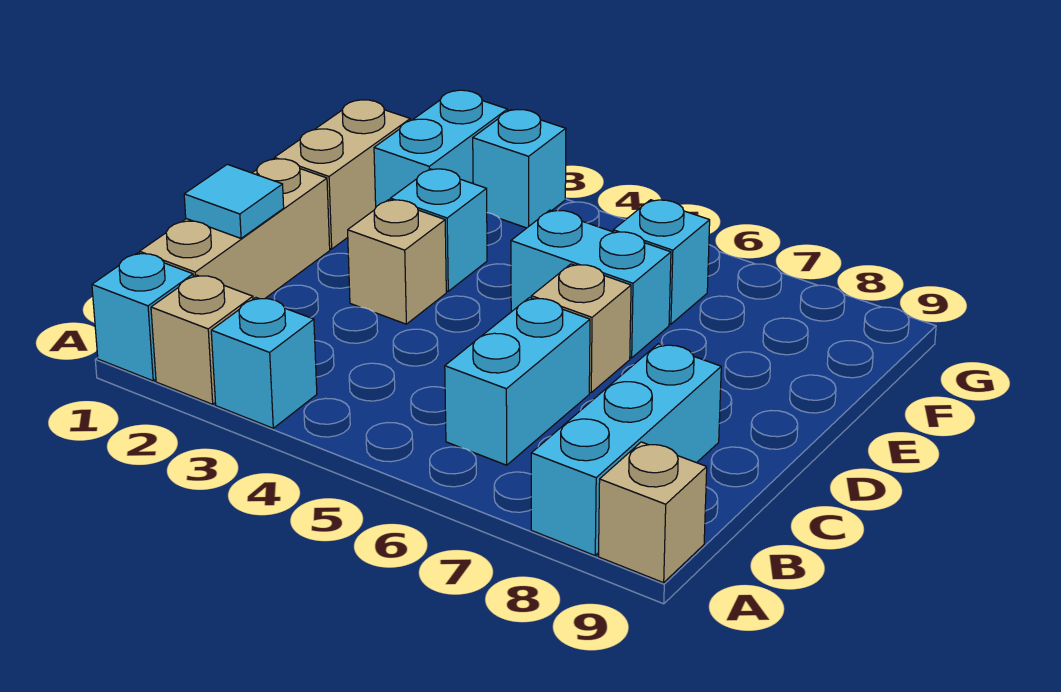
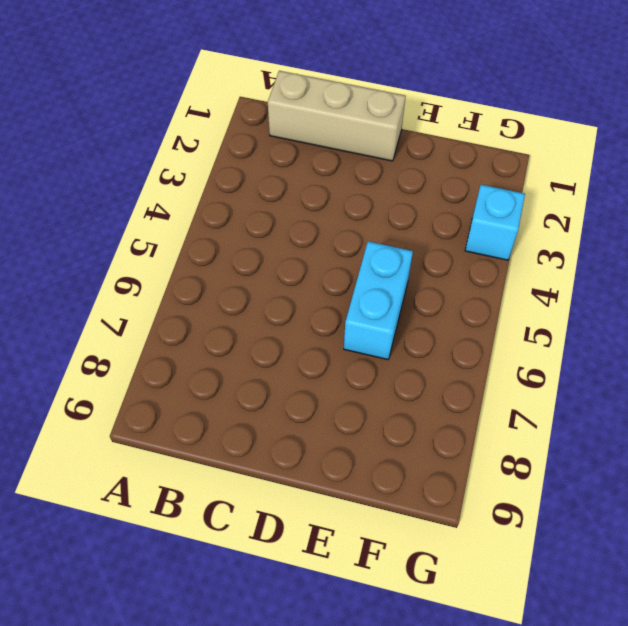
none -> cyan 1x1 brick [92,253,193,381]
none -> tan 1x1 brick [151,275,253,404]
none -> cyan 1x1 brick [211,298,317,428]

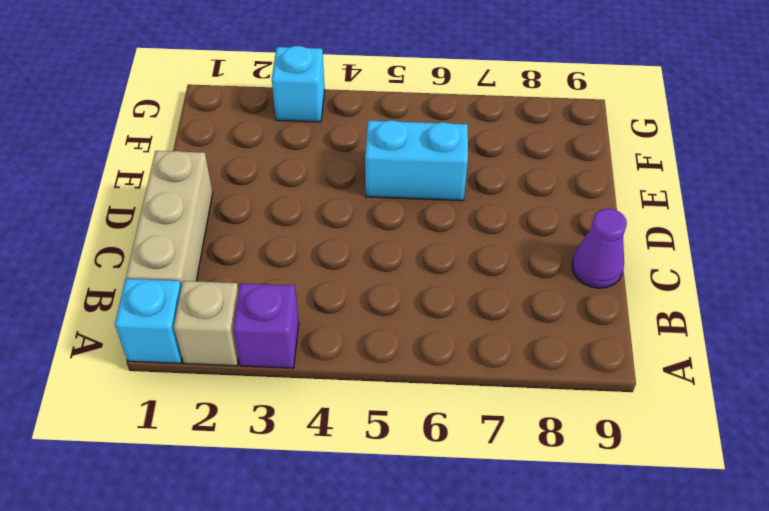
purple 1x1 brick [233,283,299,368] -> cyan 1x1 brick [211,298,317,428]
purple 1x1 cone [572,209,627,288] -> none
none -> cyan 1x3 brick [531,344,721,555]
none -> tan 1x1 brick [599,442,707,583]
none -> cyan 1x2 brick [445,298,590,465]

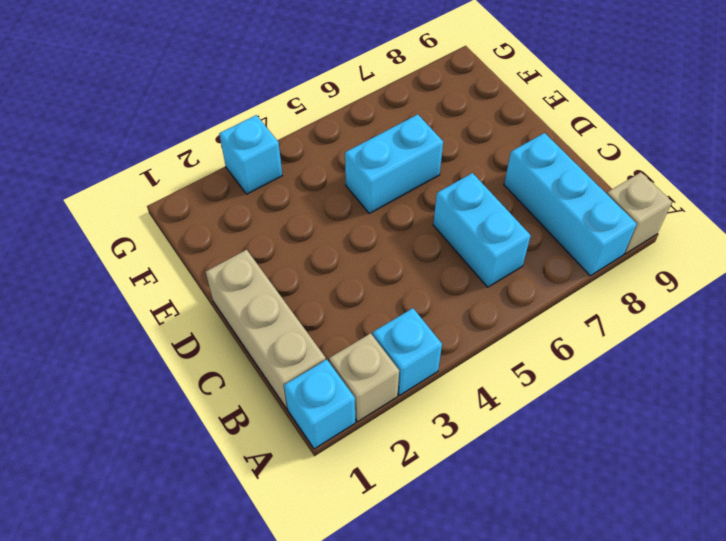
none -> tan 1x1 brick [348,200,446,324]
none -> tan 1x1 brick [531,264,631,393]
none -> tan 1x2 brick [274,100,410,249]

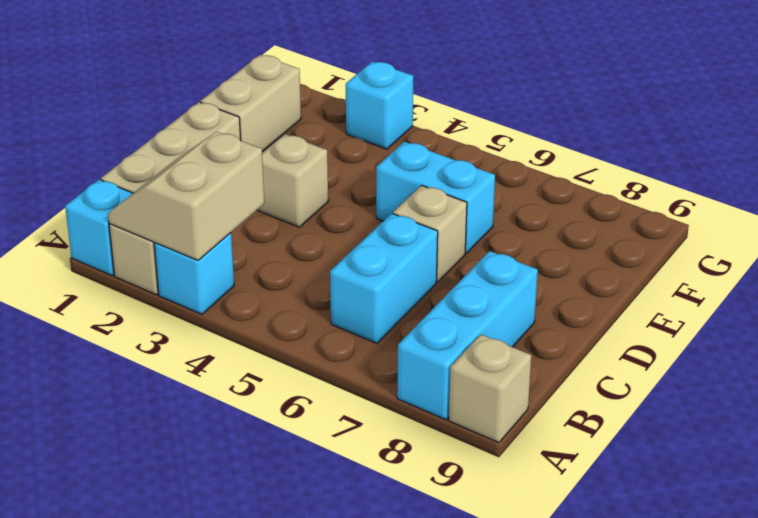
tan 2x2 slope [108,132,264,260] -> none
none -> cyan 1x1 brick [390,169,487,291]
none -> cyan 1x2 brick [374,90,508,207]
none -> cyan 1x1 brick [613,200,710,324]

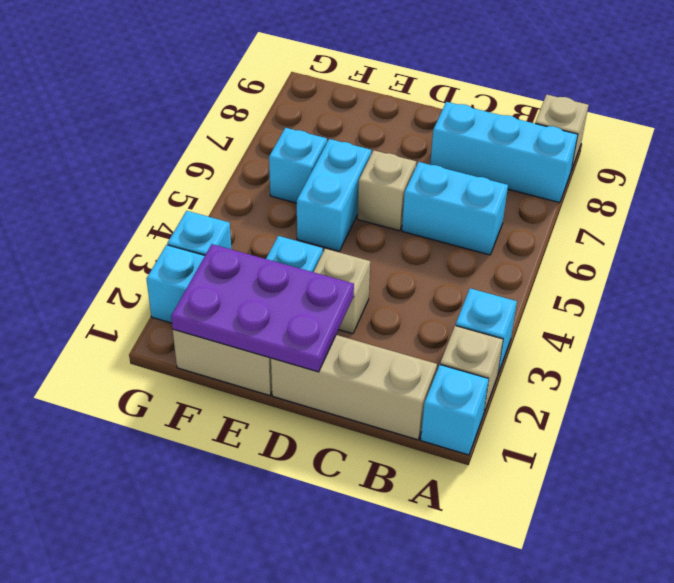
purple 2x3 plate [171,244,354,372] -> none
none -> cyan 1x1 tile [184,164,284,238]

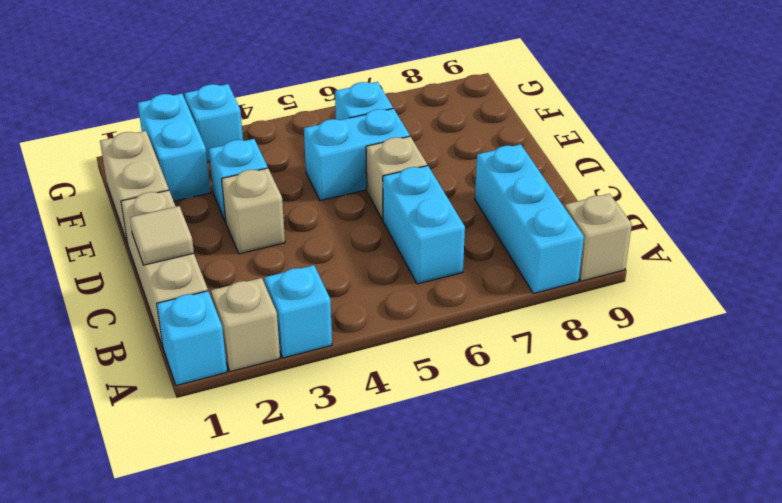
tan 1x1 tile [130,206,194,265] -> cyan 1x1 tile [184,164,284,238]

